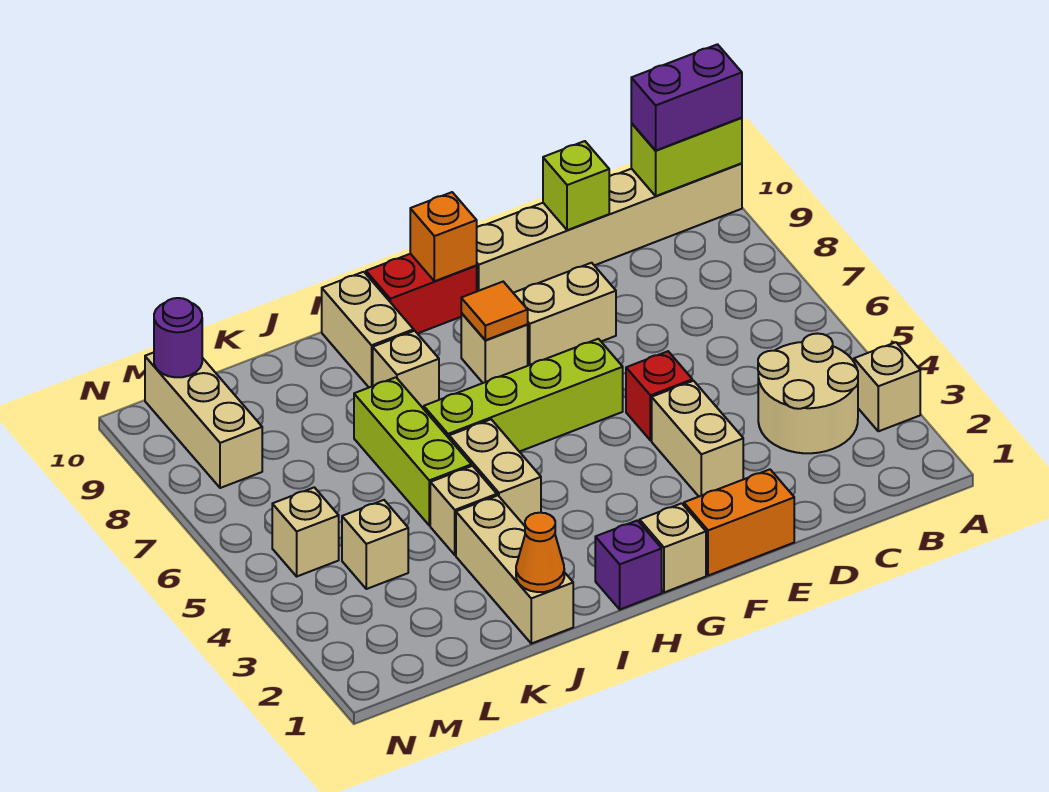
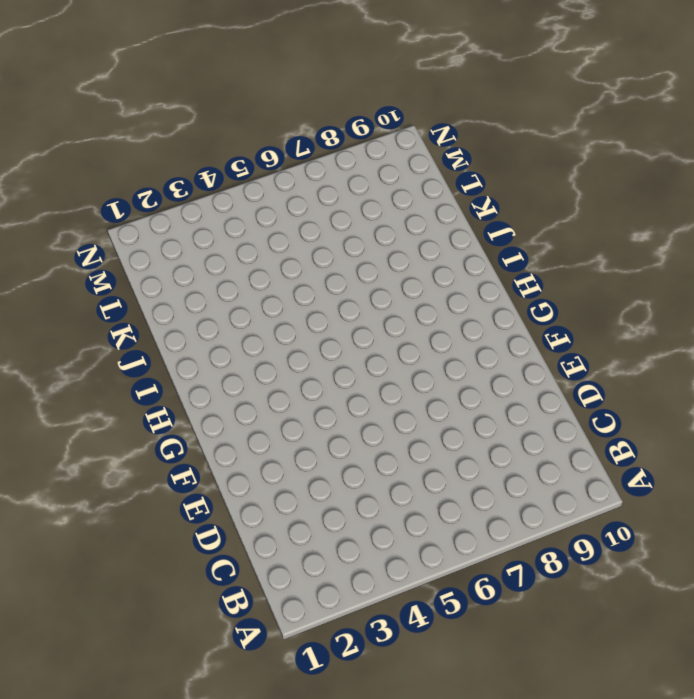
none -> tan 1x1 brick [854,342,920,431]
none -> tan 1x6 brick [476,163,742,293]
none -> tan 2x2 round brick [758,334,858,453]

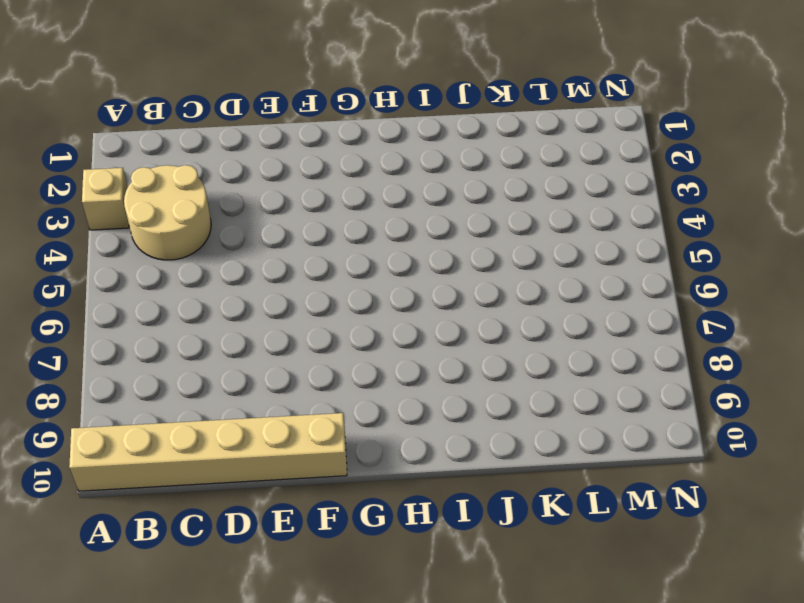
none -> orange 1x2 brick [684,469,794,576]
none -> tan 1x2 brick [652,381,743,496]
none -> red 1x1 brick [626,351,692,440]

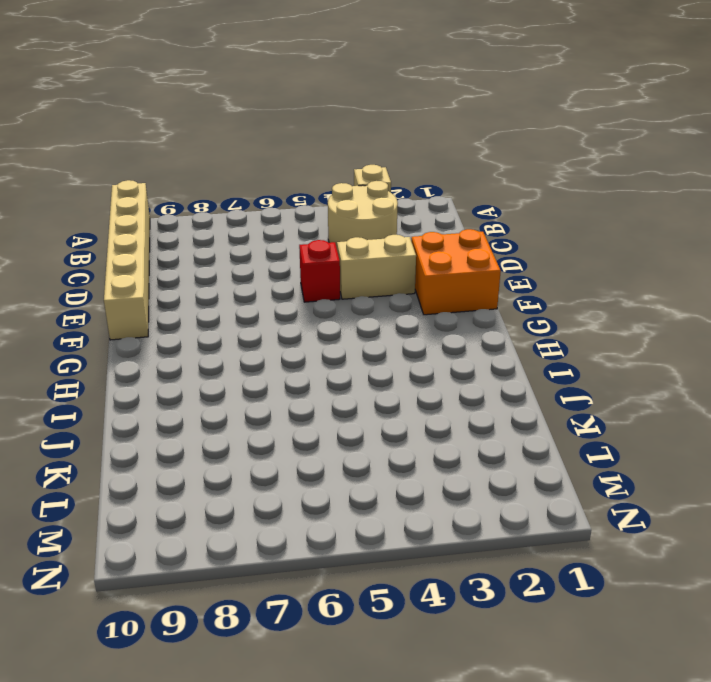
orange 2x2 brick [411,229,501,315] -> orange 1x2 brick [684,469,794,576]
none -> tan 1x2 brick [514,263,616,366]
none -> lime 1x4 brick [424,339,623,452]
none -> tan 1x1 brick [640,503,706,592]

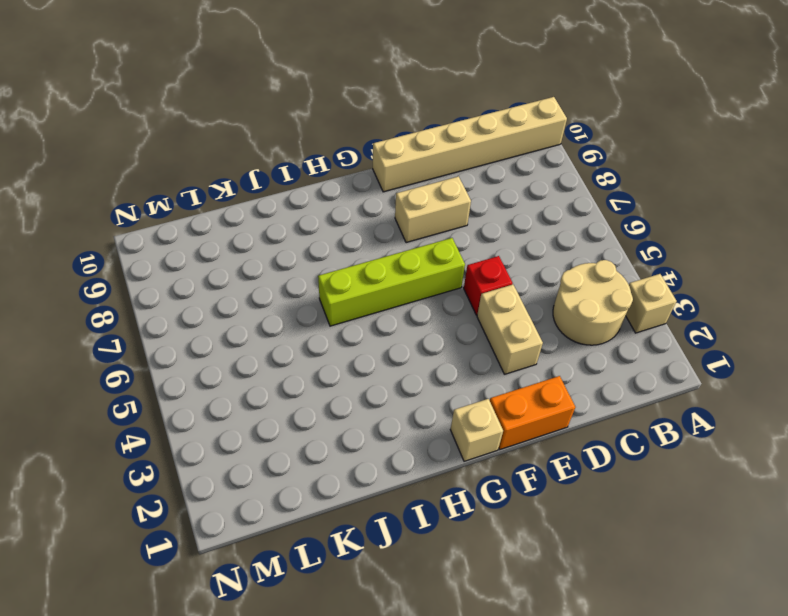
none -> tan 1x1 brick [461,313,528,383]
none -> red 1x2 brick [366,254,477,334]
none -> purple 1x1 brick [595,520,662,609]

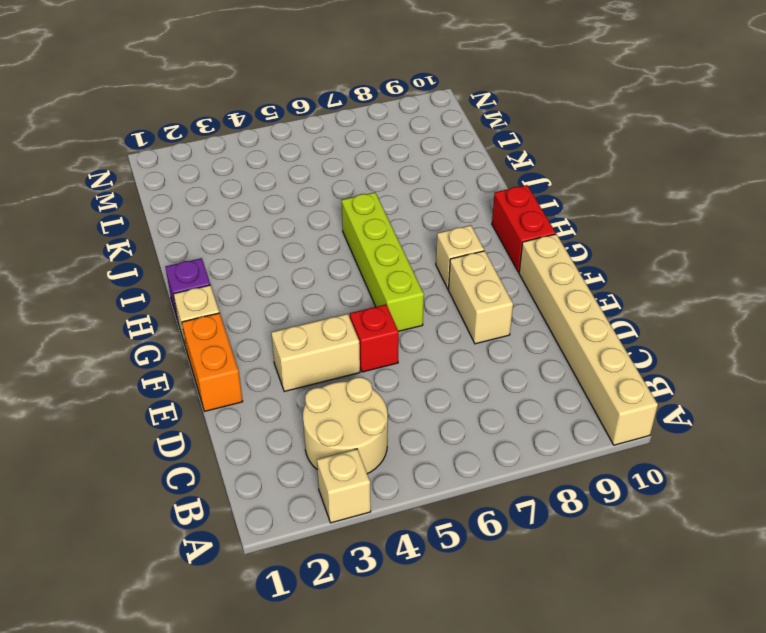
none -> tan 1x2 brick [449,419,541,526]
none -> tan 1x1 brick [373,331,439,409]
none -> tan 1x2 brick [322,272,414,387]

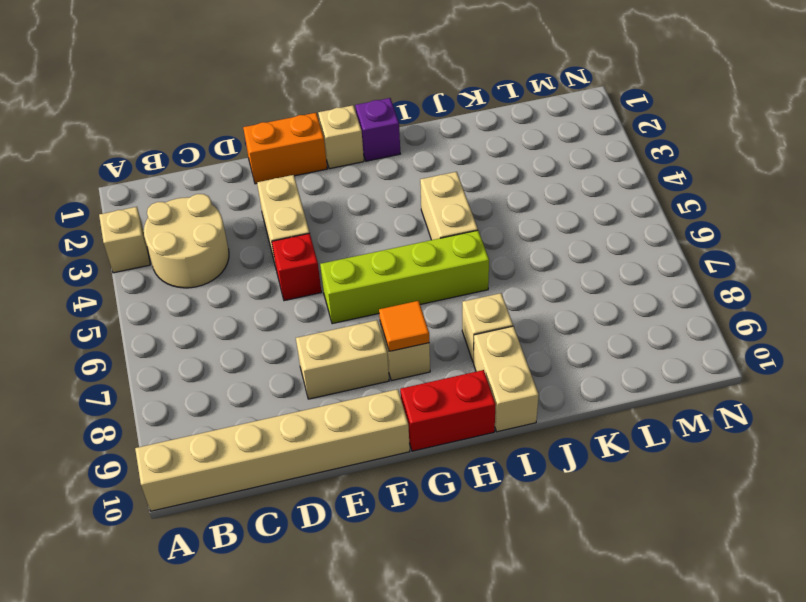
none -> tan 1x3 brick [456,495,573,644]
none -> tan 1x1 brick [430,466,497,555]
none -> lime 1x3 brick [354,377,471,525]

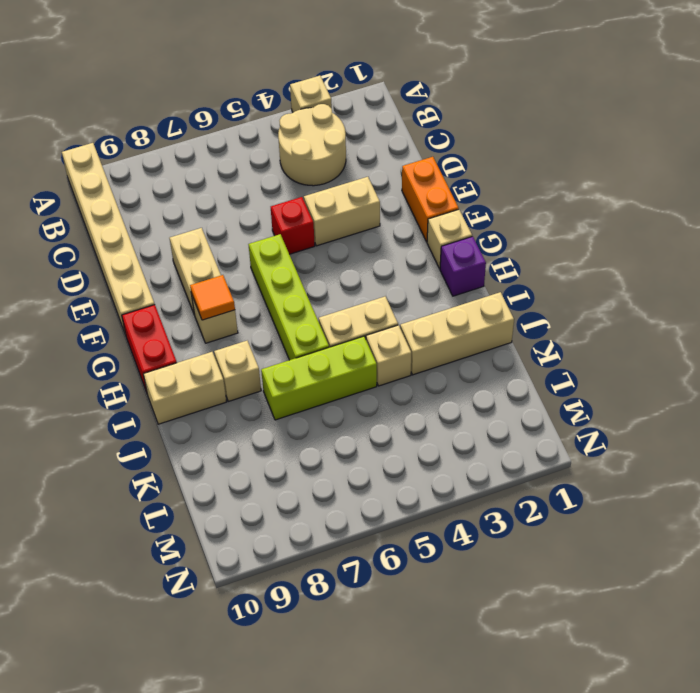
none -> tan 1x1 brick [342,500,408,589]
none -> tan 1x1 brick [272,487,339,576]
none -> tan 1x3 brick [145,353,262,488]

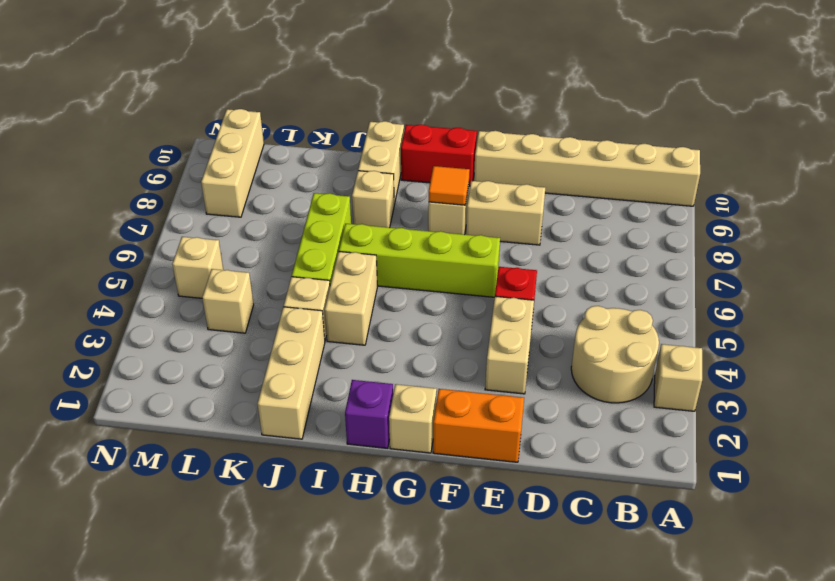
none -> lime 1x2 brick [631,118,742,196]
none -> lime 1x1 brick [543,141,609,230]
none -> orange 1x1 brick [410,192,477,281]

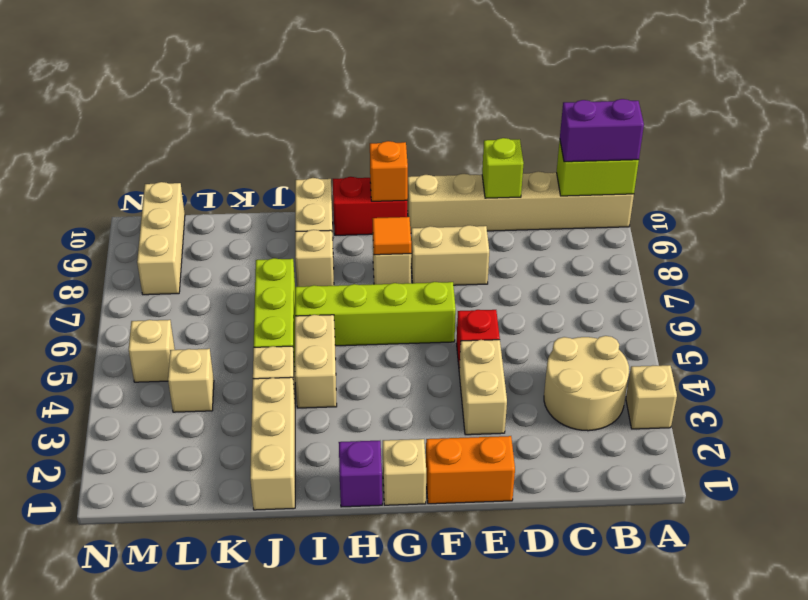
none -> orange 1x1 cone [516,513,564,592]
none -> purple 1x1 round brick [154,298,202,377]

